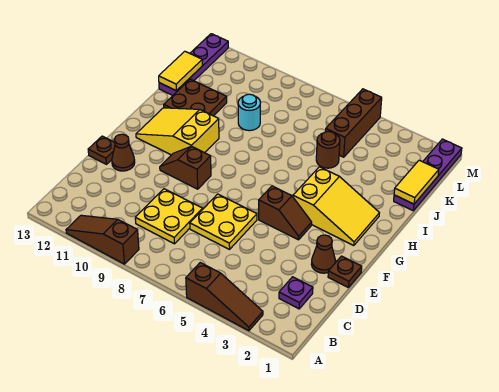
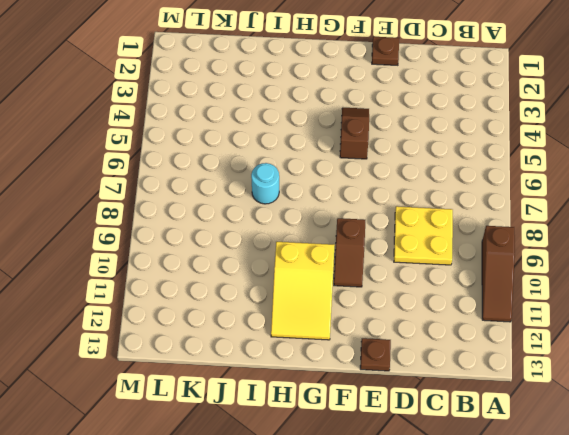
cyan 1x1 round brick [251,163,279,204] -> cyan 1x1 round brick moved to [238,94,260,131]
none -> brown 1x3 slope [186,263,263,331]
none -> purple 1x1 plate [279,277,313,309]
none -> yellow 2x2 plate [190,194,257,249]

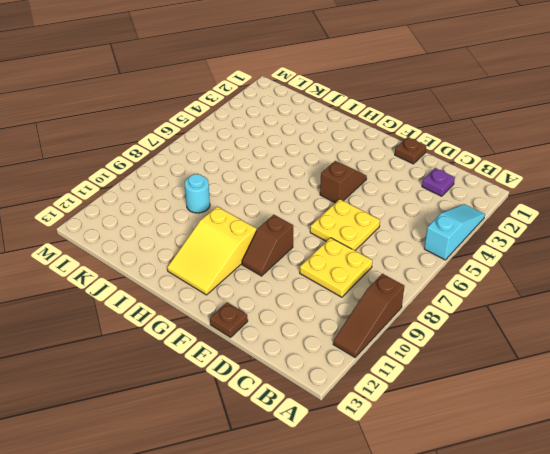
cyan 1x3 slope [424,204,485,260] -> brown 1x3 slope [186,263,263,331]
none -> brown 1x1 cone [311,235,336,273]
none -> brown 1x1 cone [112,134,135,171]
none -> yellow 2x3 slope [293,167,379,246]

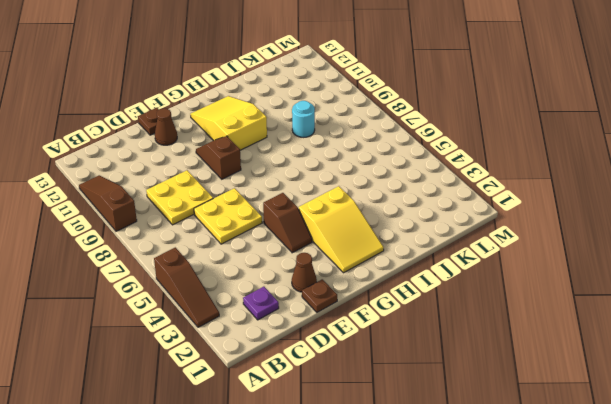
none -> brown 2x2 plate [164,79,227,116]
none -> purple 1x4 plate [394,139,462,211]
none -> brown 1x1 round brick [316,132,340,168]

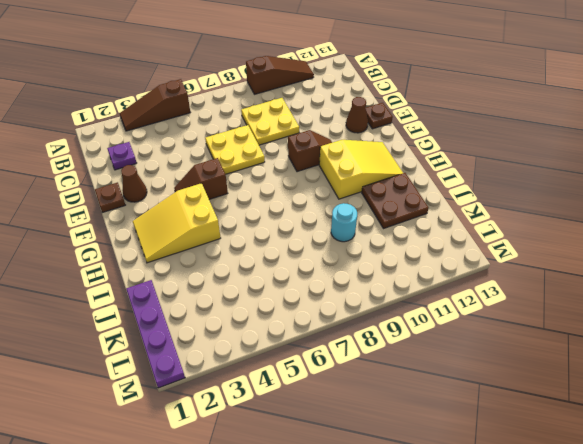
none -> brown 1x1 round brick [316,132,340,168]
none -> purple 1x4 plate [159,34,228,95]
none -> brown 1x3 brick [326,89,382,157]

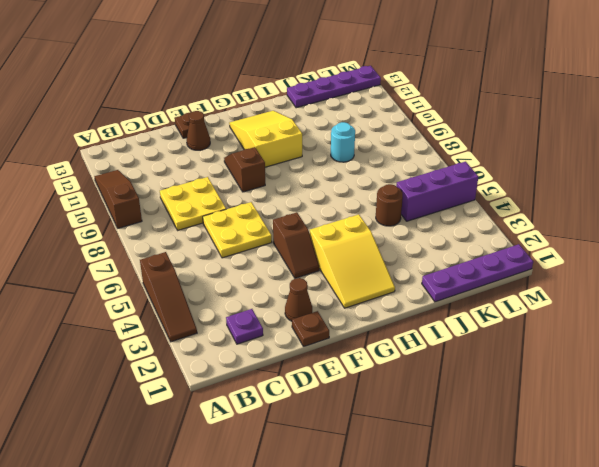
purple 1x3 brick [396,162,478,221] -> brown 1x3 brick [326,89,382,157]
none -> brown 2x2 plate [164,79,227,116]
none -> yellow 1x2 tile [394,160,439,204]
none -> yellow 1x2 tile [159,51,202,91]

